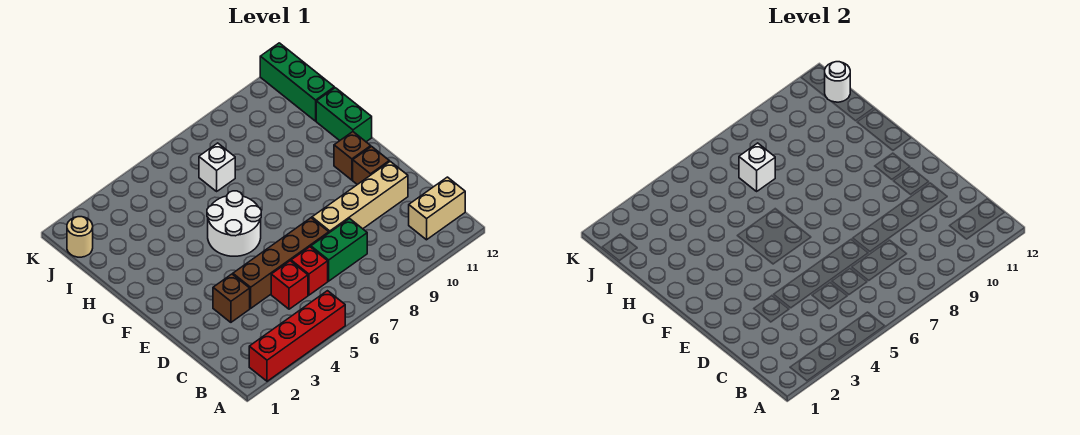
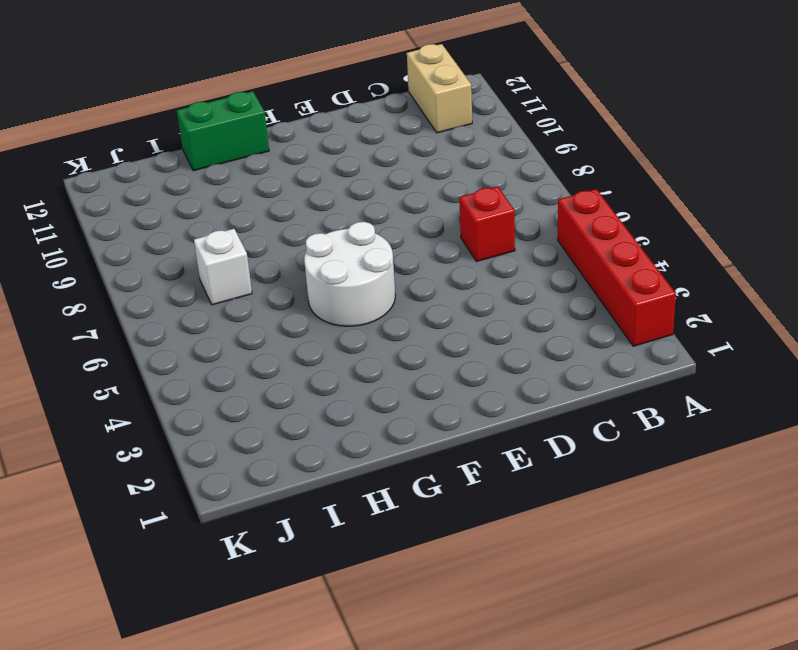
none -> red 1x1 brick [271,261,308,309]
none -> green 1x2 brick [311,219,367,281]
none -> brown 1x1 brick [213,274,250,322]

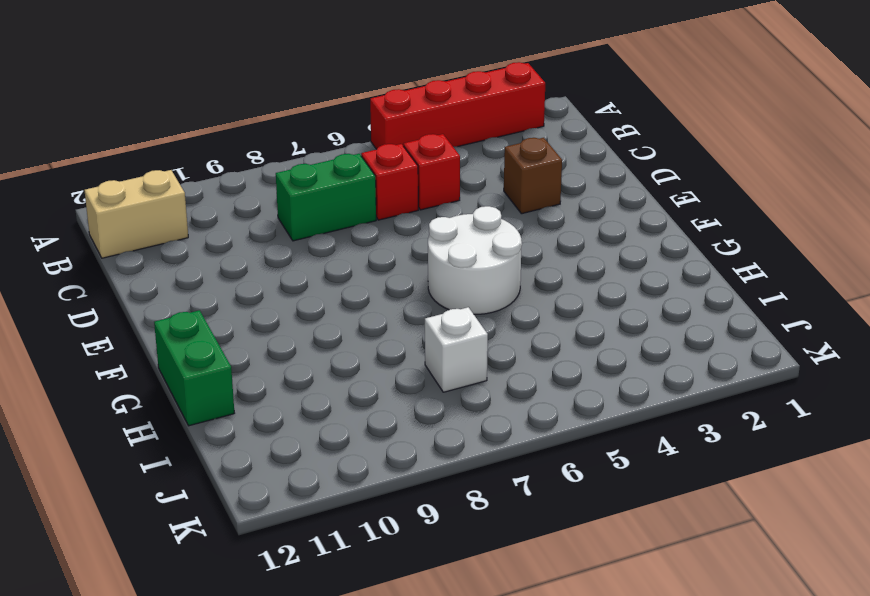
none -> brown 1x4 brick [233,218,329,308]
none -> tan 1x4 brick [312,161,408,233]
none -> brown 1x1 brick [353,147,389,185]

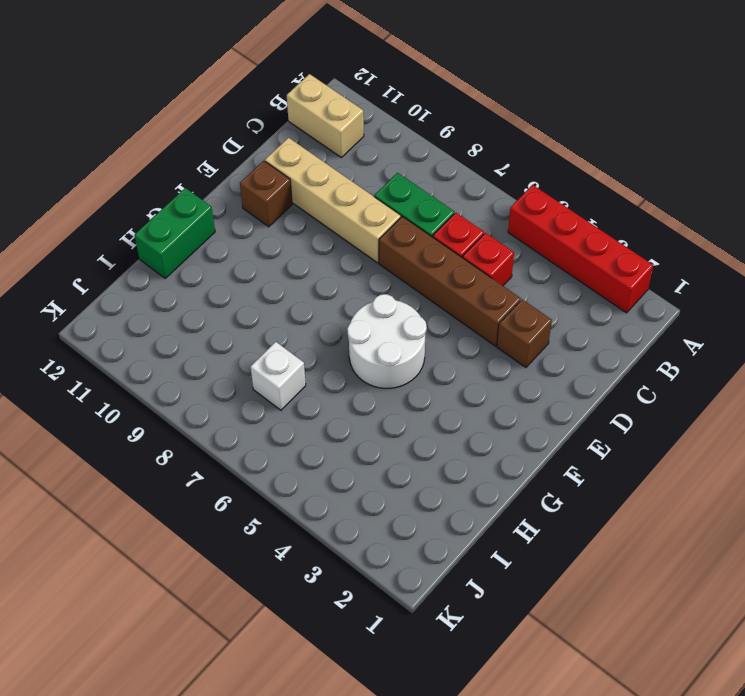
none -> brown 1x1 brick [334,132,371,180]
none -> green 1x3 brick [260,43,334,121]
none -> tan 1x1 round brick [67,217,93,257]

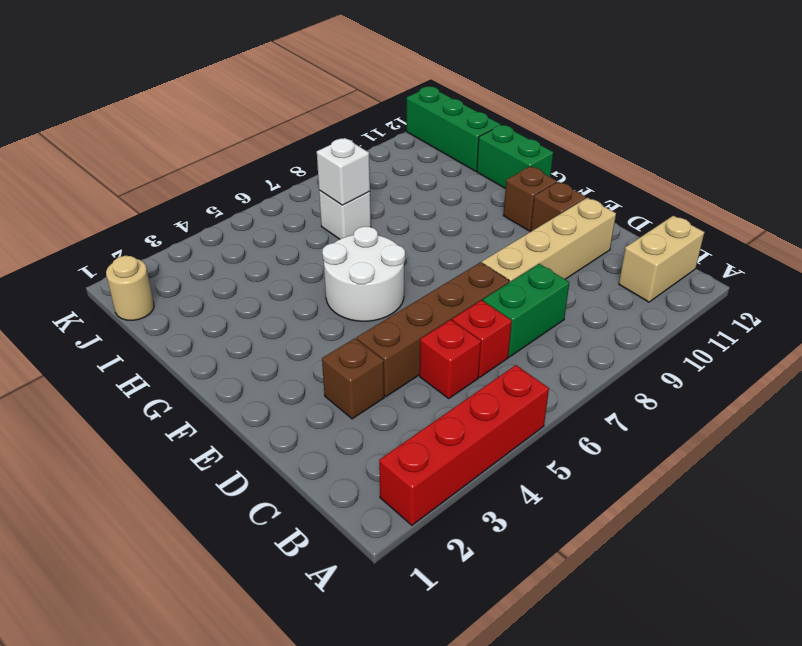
none -> white 1x1 round brick [825,62,850,102]

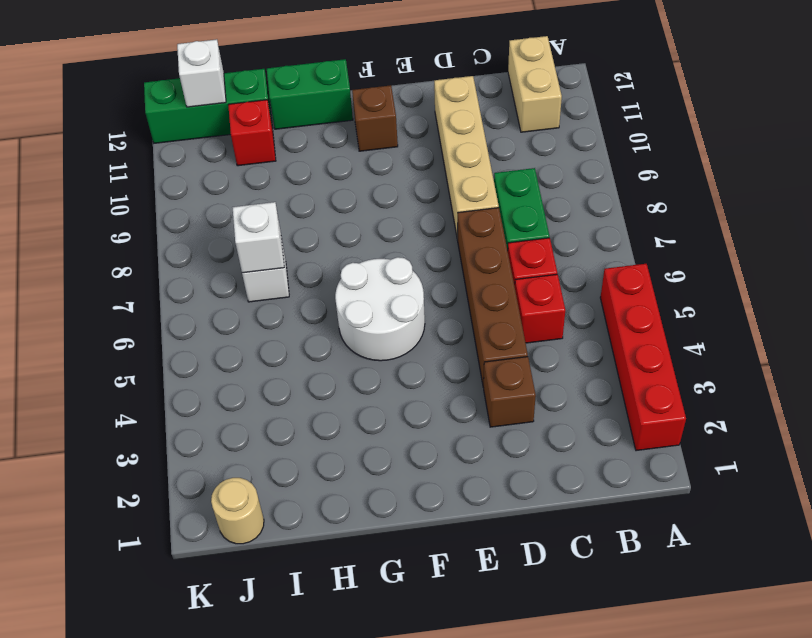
red 1x1 brick [228,100,276,166] -> none
white 1x1 brick [177,39,226,107] -> white 1x1 round brick [825,62,850,102]
none -> brown 1x1 brick [353,147,389,185]

